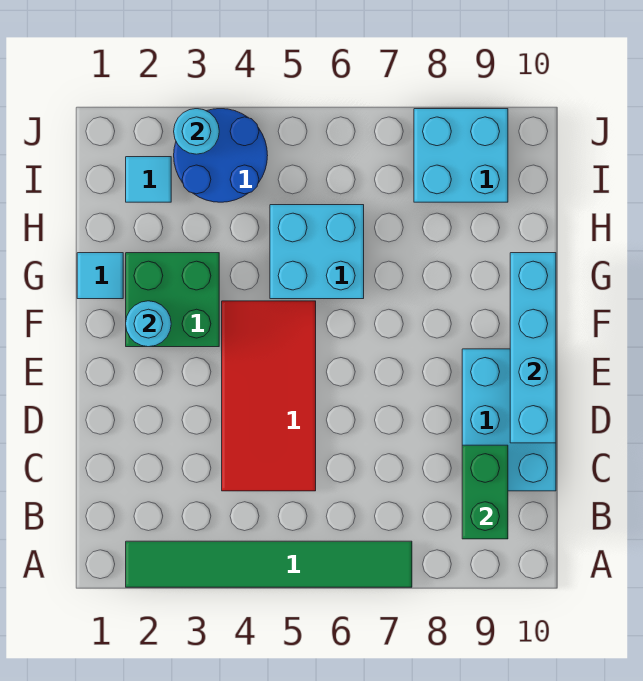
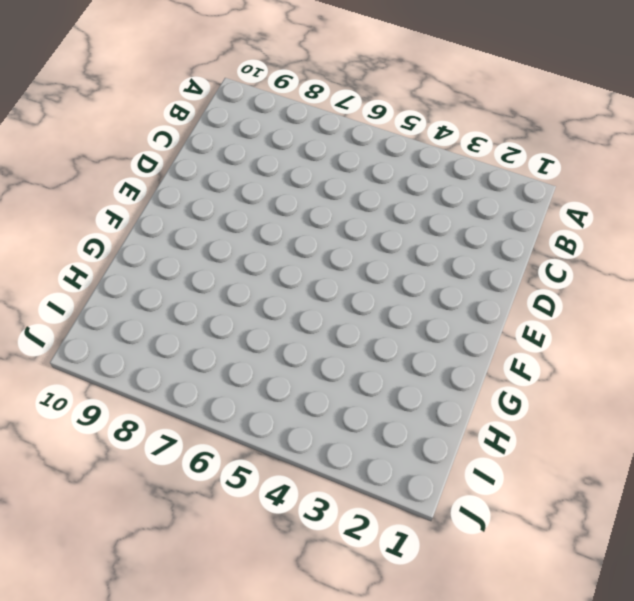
none -> green 1x6 tile [126,541,412,587]
none -> red 2x4 tile [222,301,316,491]
none -> cyan 2x3 brick [462,349,556,491]

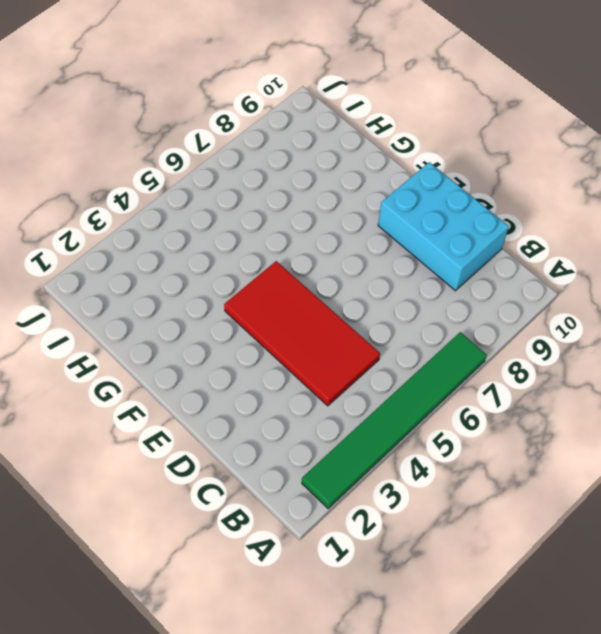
none -> green 2x2 brick [126,253,219,347]
none -> cyan 1x1 tile [77,253,123,299]
none -> cyan 2x2 brick [270,205,364,299]

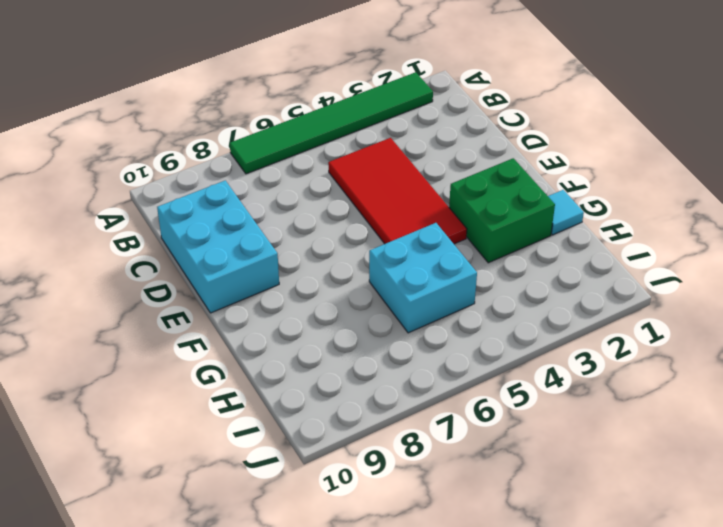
none -> cyan 1x1 tile [126,157,171,202]
none -> blue 2x2 round brick [174,109,268,202]
none -> cyan 2x2 brick [414,109,508,202]

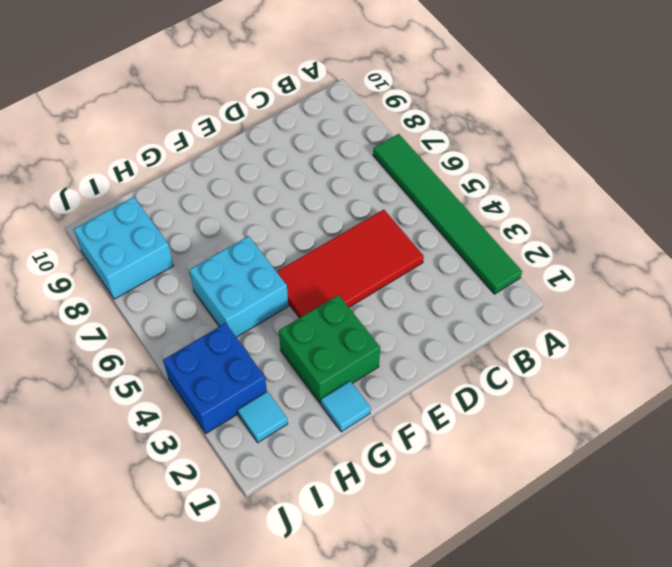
blue 2x2 brick [163,323,267,433] -> blue 2x2 round brick [174,109,268,202]
none -> cyan 2x3 brick [462,349,556,491]
none -> green 1x2 brick [462,445,508,539]
none -> cyan 1x4 brick [510,253,556,443]

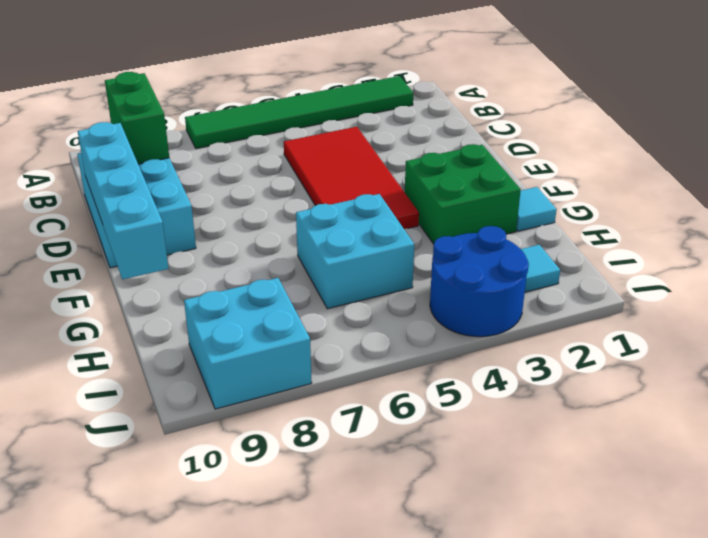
none -> cyan 1x1 round brick [126,301,171,347]
none -> cyan 1x1 round brick [174,109,219,154]

